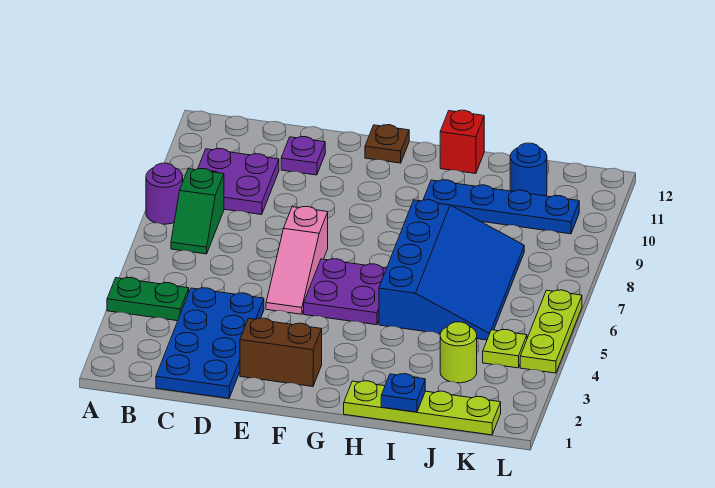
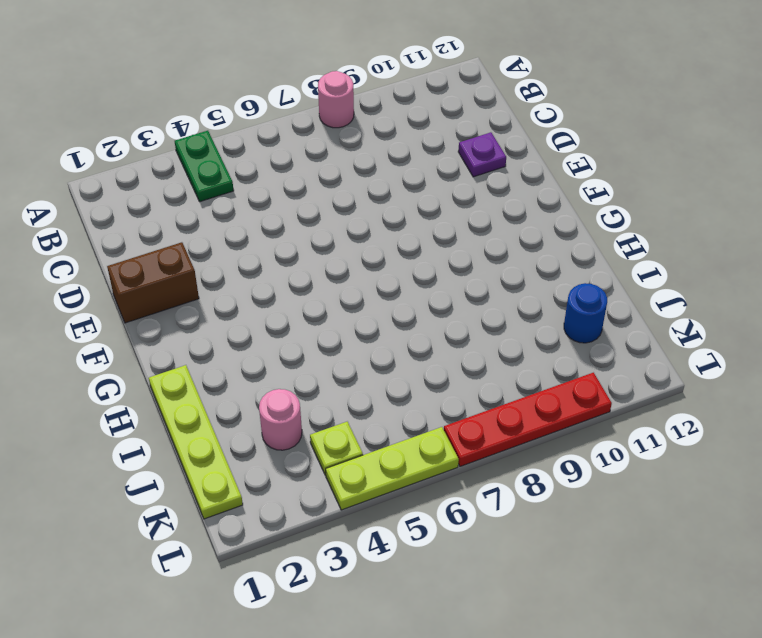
pink 1x1 round brick [318,71,354,128] -> purple 1x1 round brick [146,163,183,224]
brown 1x2 brick [107,242,199,323] -> brown 1x2 brick turned to [240,318,322,387]
pink 1x1 round brick [259,389,302,450] -> lime 1x1 round brick [440,322,477,383]
red 1x4 plate [444,373,612,466] -> none
none -> green 1x2 slope [171,169,224,254]
none -> purple 2x2 plate [198,149,279,215]
none -> blue 2x4 plate [156,288,264,398]

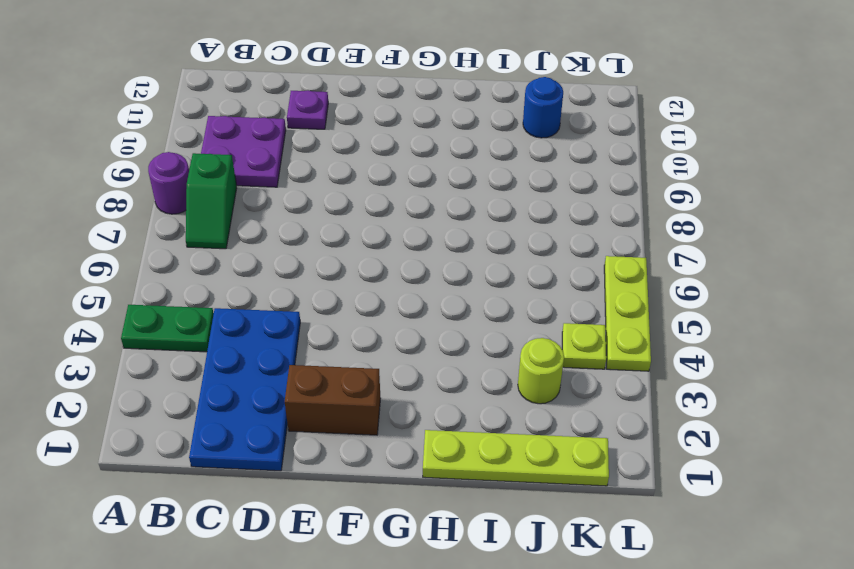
none -> pink 1x3 slope [266,206,328,314]
none -> purple 2x2 plate [304,259,387,325]
none -> brown 1x1 plate [365,125,409,163]

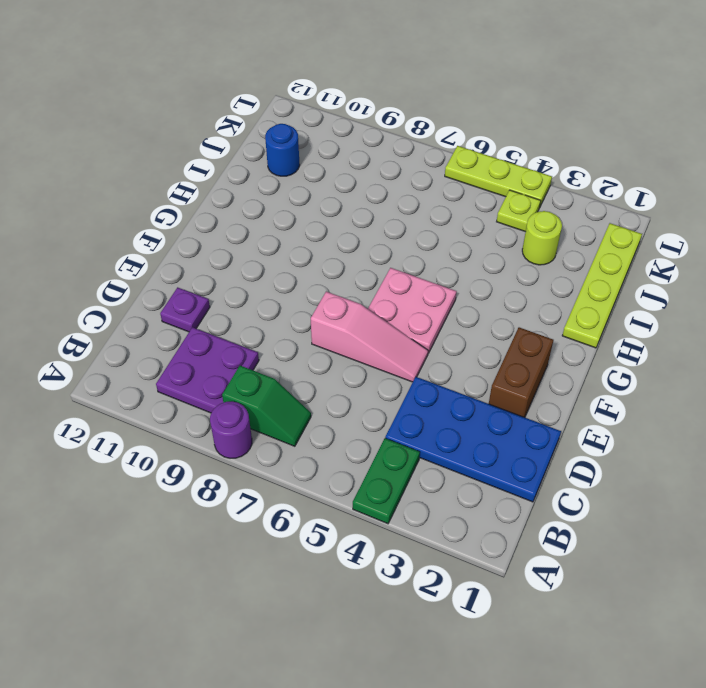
pink 2x2 plate [368,268,457,353] -> purple 2x2 plate [304,259,387,325]
none -> brown 1x1 plate [365,125,409,163]
none -> blue 3x4 slope [379,200,524,340]
none -> blue 1x4 plate [423,180,579,234]

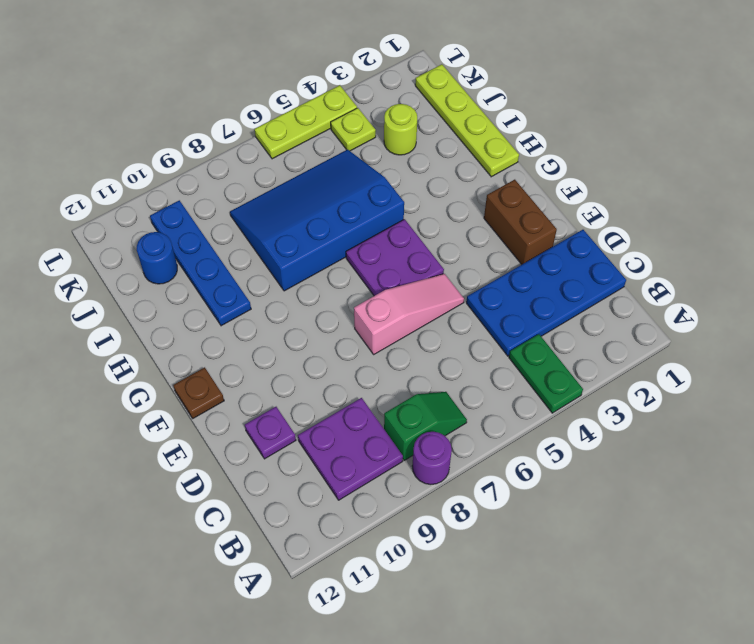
none -> red 1x1 brick [440,110,484,174]
none -> blue 1x1 plate [381,374,425,412]

